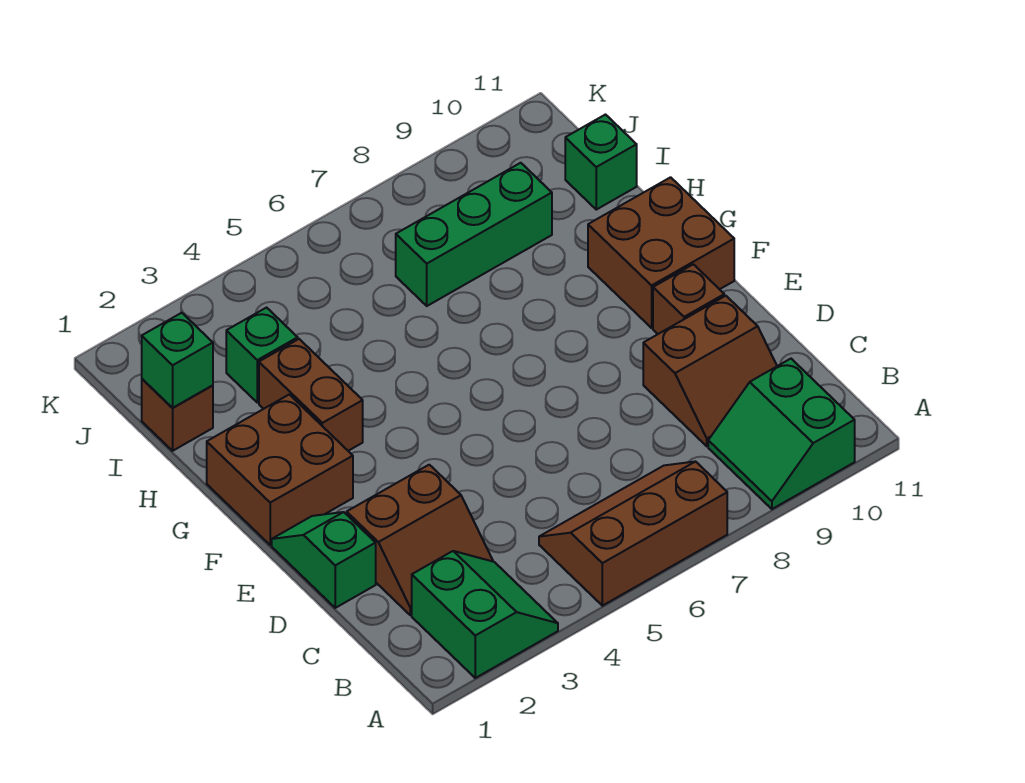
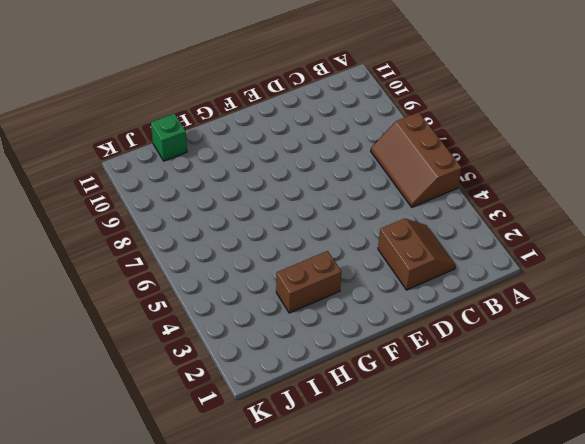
none -> green 2x2 slope [412,551,558,678]
none -> green 2x2 slope [708,359,855,509]
none -> brown 2x2 slope [643,296,777,446]

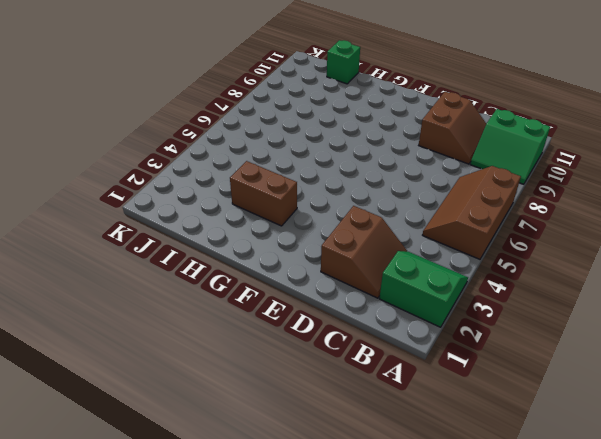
none -> green 1x2 slope [272,512,376,608]
none -> brown 1x1 brick [653,264,724,334]
none -> brown 2x2 brick [207,394,353,545]

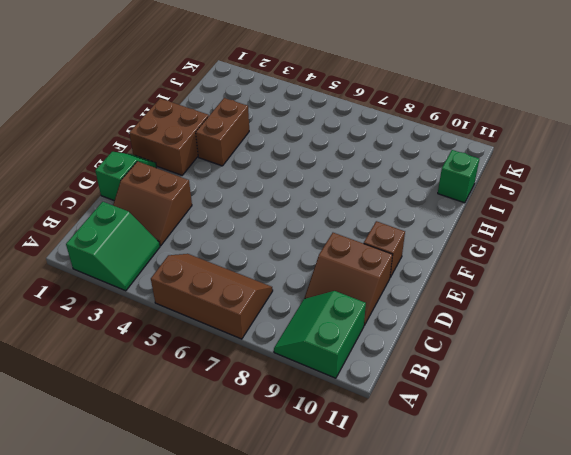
none -> brown 2x2 brick [588,177,734,328]
none -> brown 1x1 brick [142,379,213,451]
none -> green 1x1 brick [226,308,298,403]

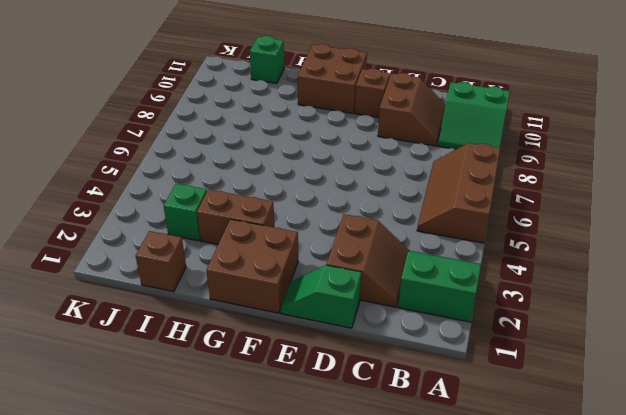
none -> green 1x3 brick [396,163,552,306]
none -> green 1x1 brick [142,313,213,408]

